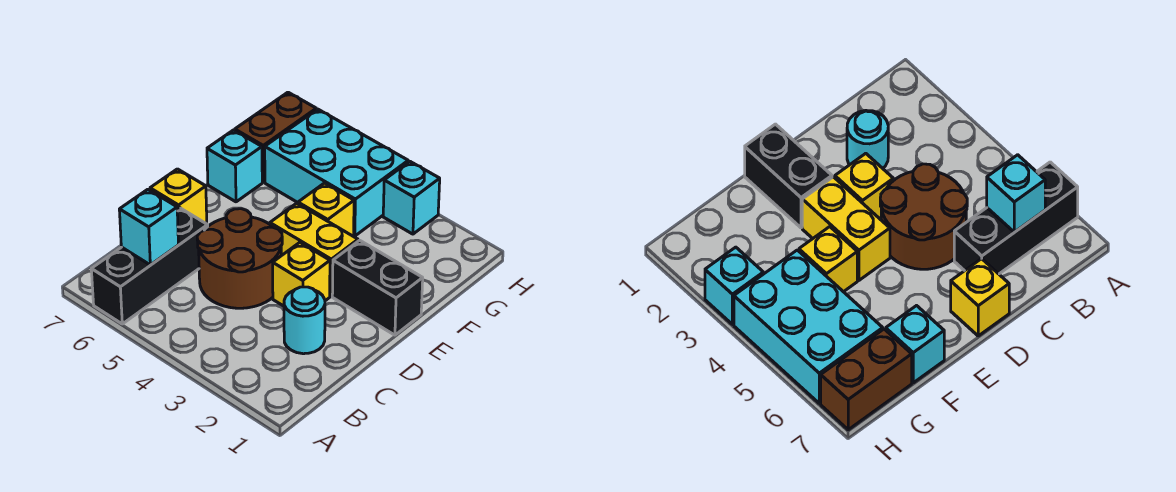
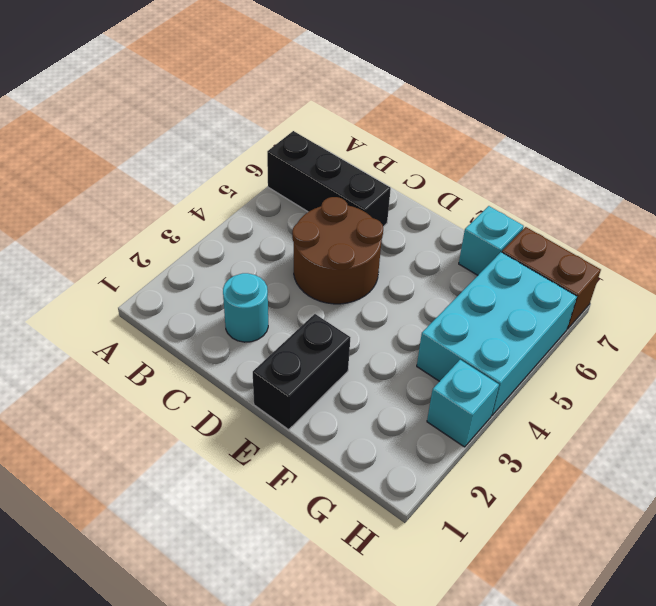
none -> yellow 1x1 brick [273,242,330,306]
none -> yellow 1x1 brick [150,169,207,223]
none -> yellow 1x2 brick [270,203,358,296]

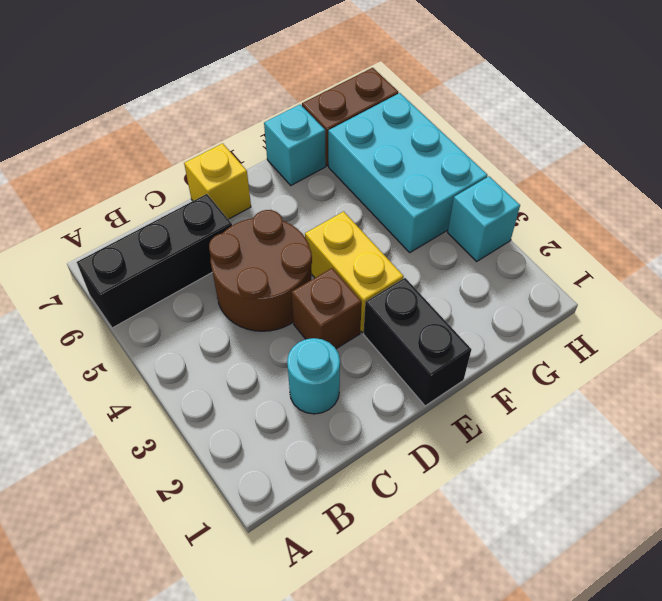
brown 1x1 brick [292,268,362,349] -> yellow 1x1 brick [273,242,330,306]
none -> yellow 1x1 brick [298,183,354,236]
none -> cyan 1x1 brick [119,189,178,265]

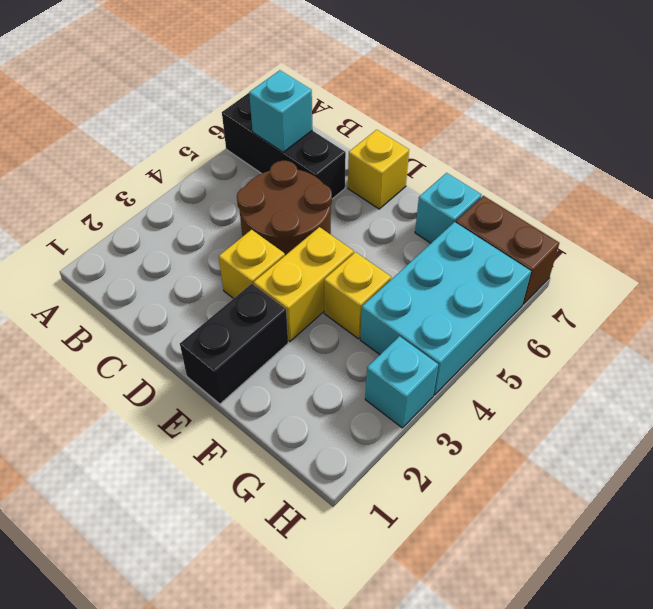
none -> cyan 1x1 round brick [284,287,325,354]

